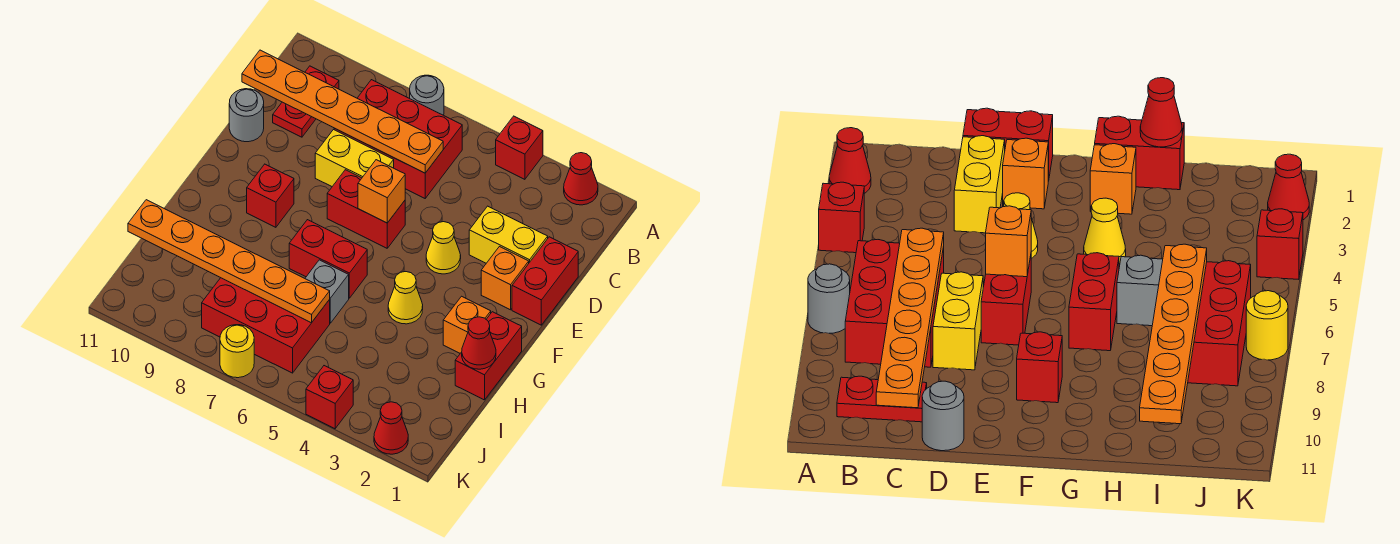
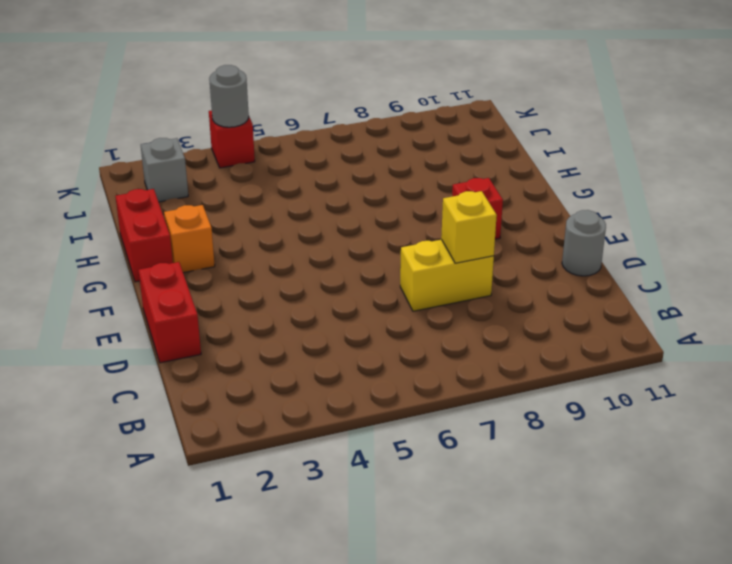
yellow 1x1 brick [441,191,497,263] -> none
grey 1x1 brick [141,138,188,202] -> grey 1x1 brick moved to [305,260,349,323]
grey 1x1 round brick [209,65,249,127] -> grey 1x1 round brick moved to [410,75,444,115]
none -> red 1x1 cone [564,153,598,205]
none -> red 1x1 brick [496,116,543,179]
none -> red 2x3 brick [334,80,462,198]

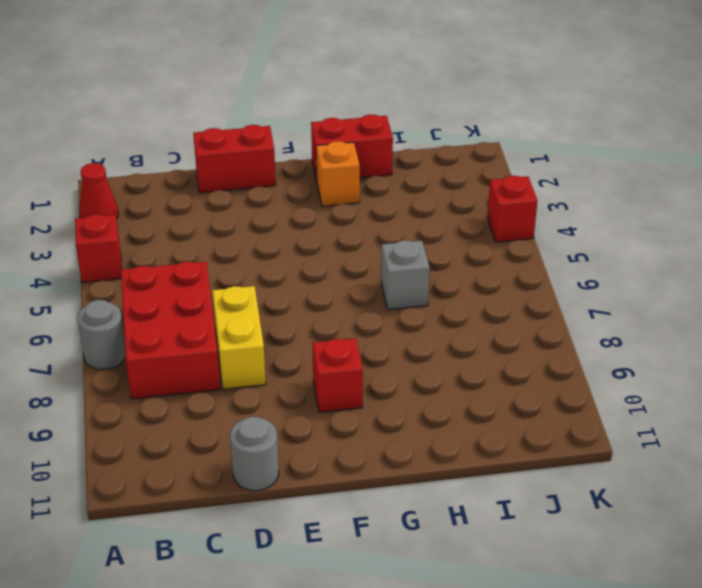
none -> red 1x2 plate [273,66,339,137]
none -> yellow 1x2 brick [469,206,548,263]
none -> orange 1x1 brick [481,247,529,310]

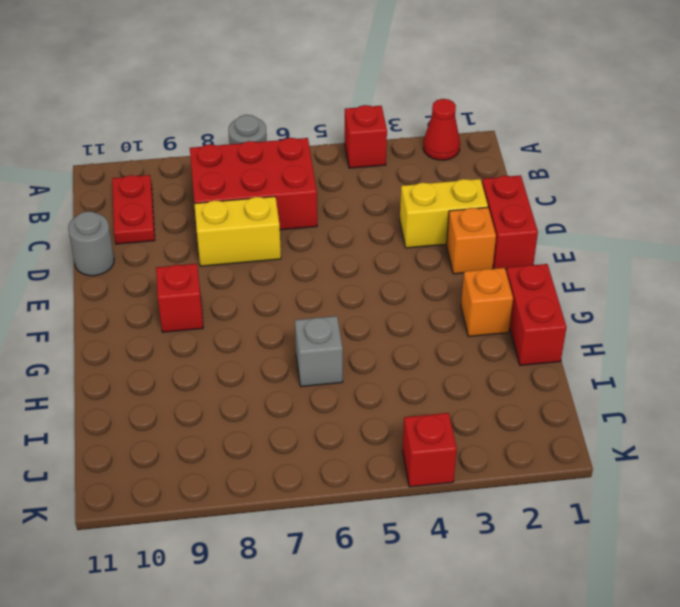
none -> yellow 1x1 cone [426,222,461,274]
none -> red 1x2 brick [327,170,405,248]
none -> yellow 1x1 cone [388,272,423,324]

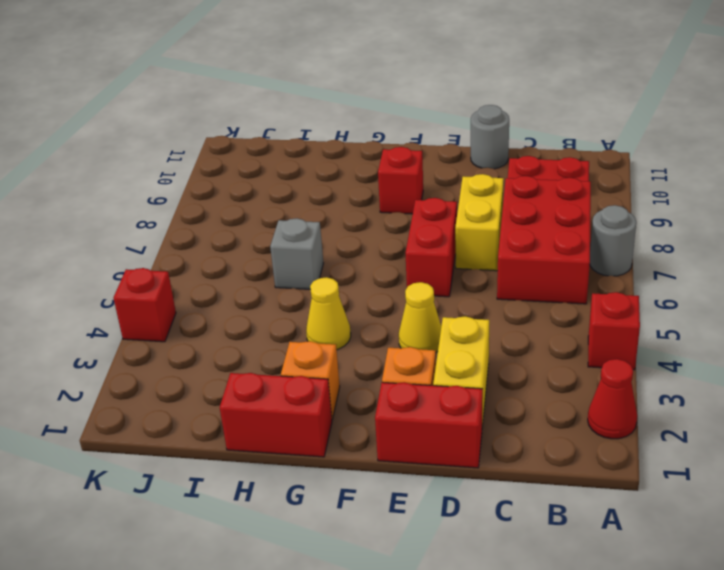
none -> red 1x2 brick [289,220,367,298]
none -> red 2x3 brick [202,278,330,373]
none -> red 1x1 cone [374,402,408,454]

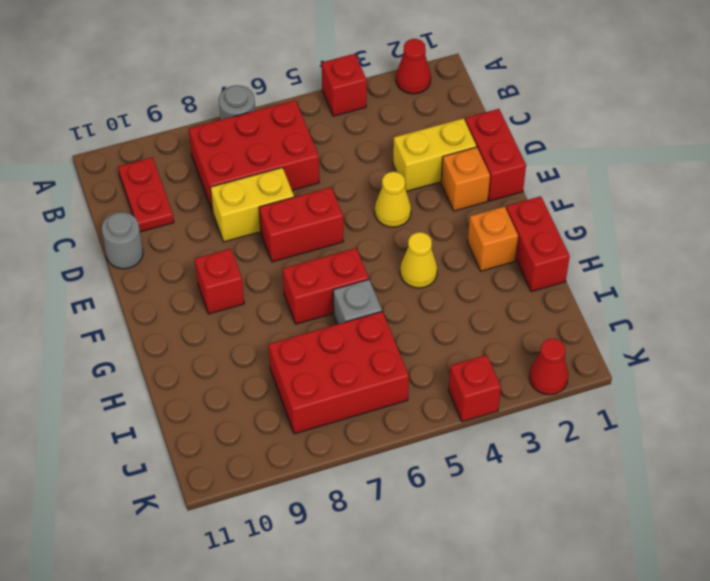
none -> yellow 1x1 round brick [220,325,254,378]
none -> orange 1x6 plate [242,50,443,173]
none -> orange 1x1 brick [358,160,405,223]

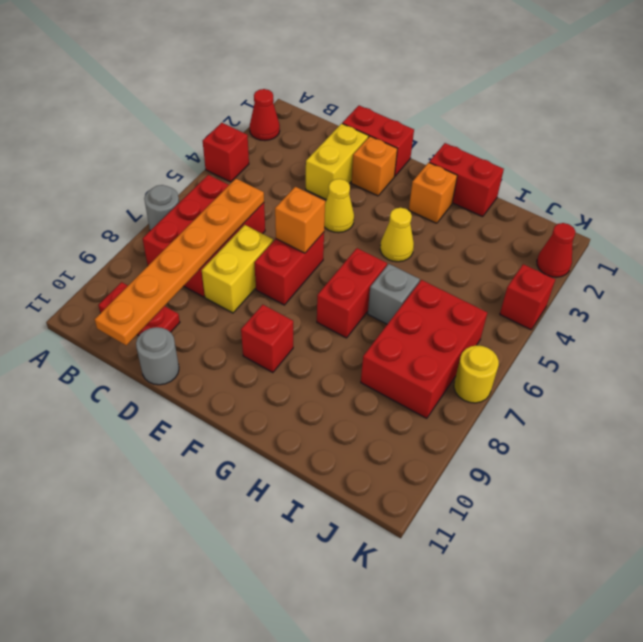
none -> red 1x1 cone [462,317,496,369]
none -> orange 1x6 plate [128,200,330,323]

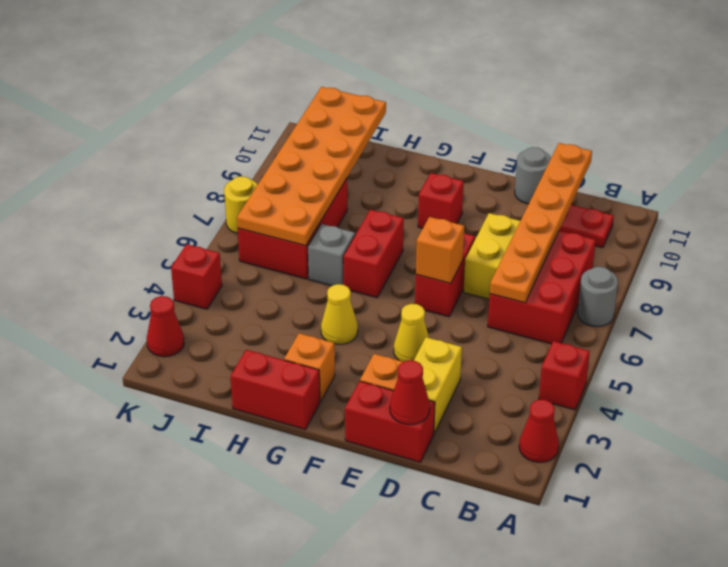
red 1x1 cone [390,360,430,425] -> red 1x1 cone moved to [462,317,496,369]
orange 2x6 plate [237,87,386,246] -> orange 1x6 plate [128,200,330,323]

